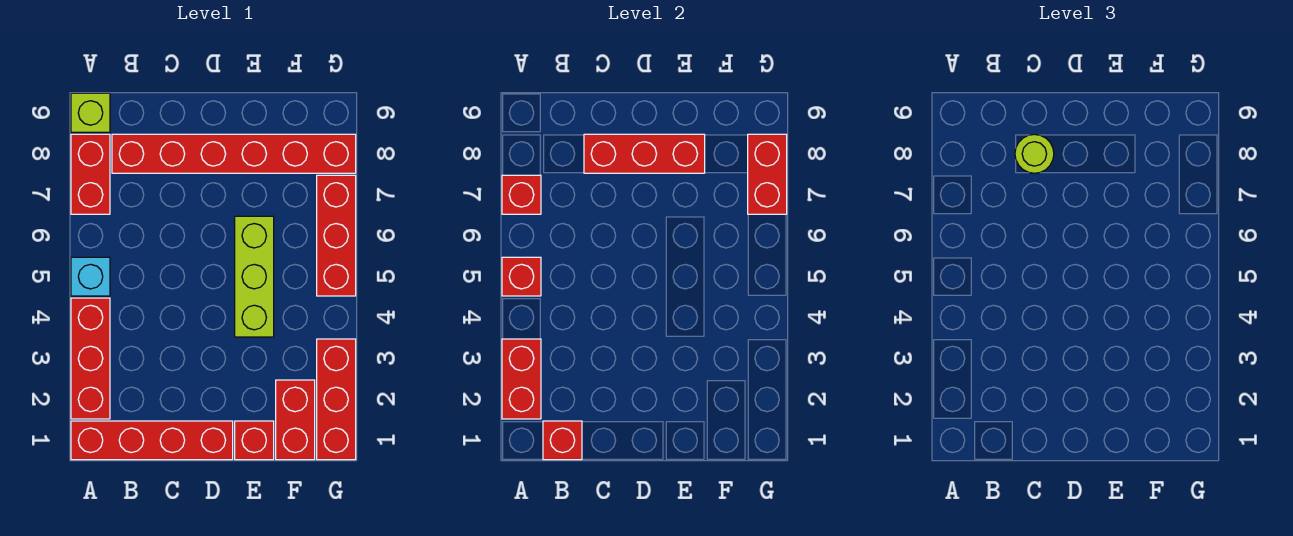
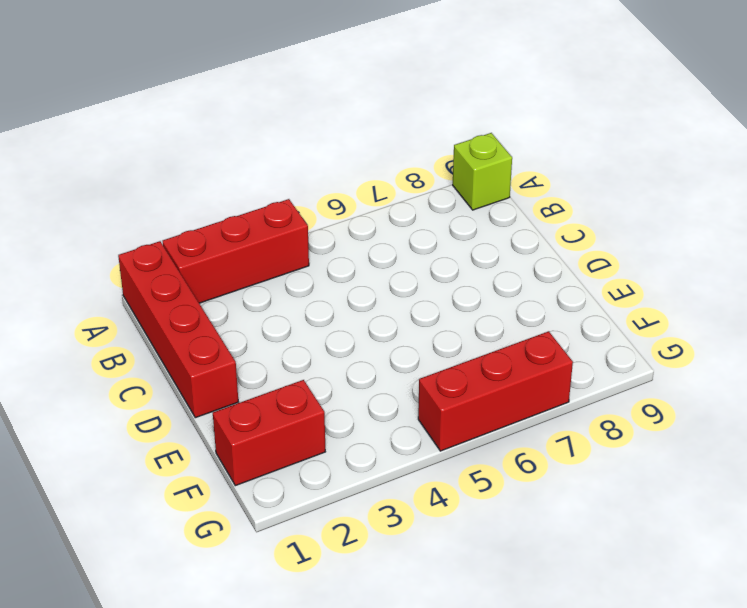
none -> cyan 1x1 brick [71,257,110,296]
none -> red 1x2 brick [71,134,110,214]
none -> red 1x6 brick [112,134,356,173]

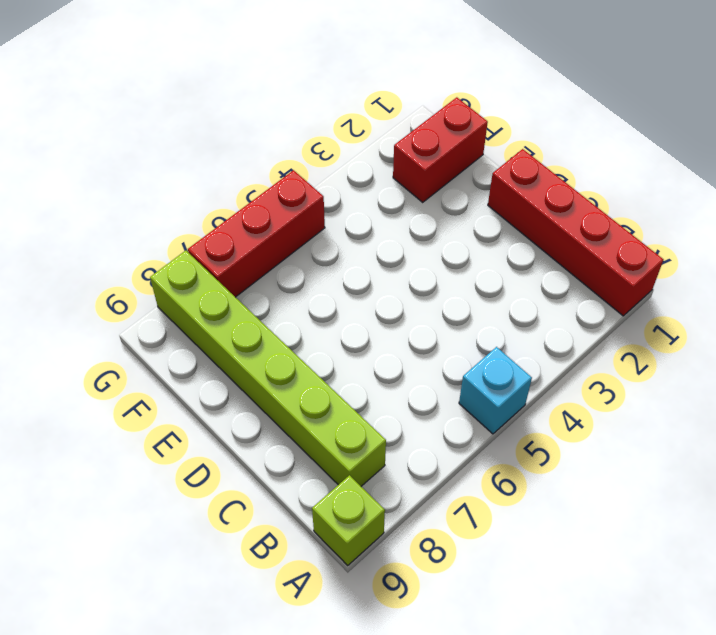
lime 1x6 brick [150,251,386,486] -> red 1x6 brick [112,134,356,173]
none -> red 1x3 brick [71,298,110,419]
none -> red 1x2 brick [71,134,110,214]
none -> red 1x1 brick [235,421,274,460]

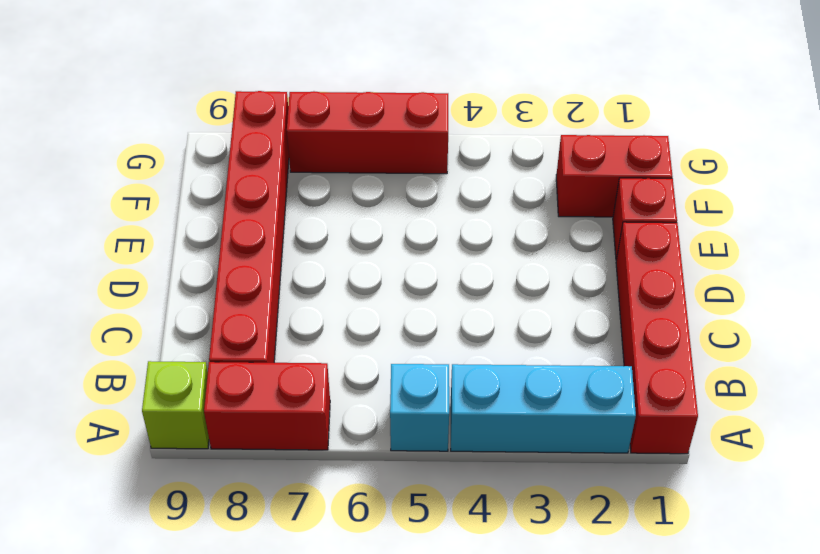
cyan 1x3 brick [451,364,636,453] -> red 1x3 brick [71,298,110,419]
none -> lime 1x3 brick [235,216,274,337]
none -> red 1x3 brick [317,339,356,460]
none -> red 1x2 brick [502,339,541,419]

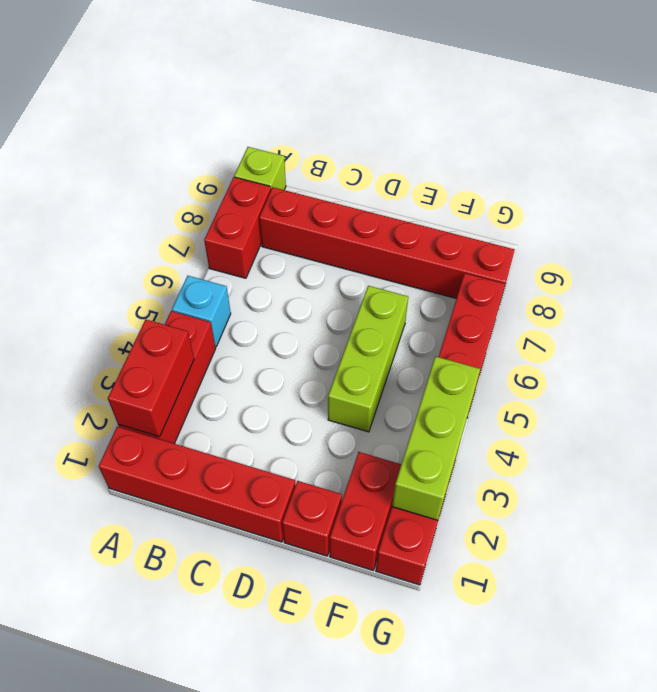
lime 1x3 brick [392,356,480,520] -> none
none -> red 1x1 brick [502,257,541,296]
none -> red 1x1 brick [502,175,541,214]
none -> red 1x1 brick [543,421,582,460]

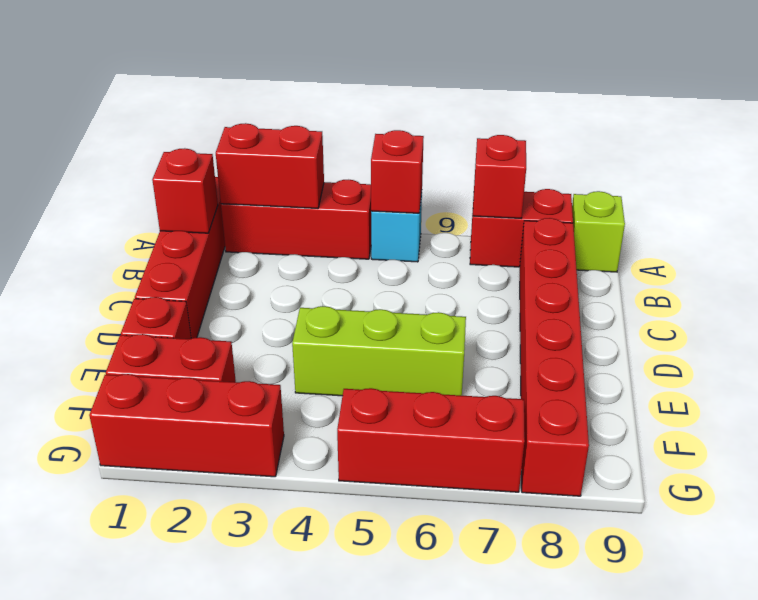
none -> red 1x3 brick [584,134,705,173]
none -> red 1x2 brick [748,134,787,214]
none -> lime 1x1 round brick [1015,134,1054,173]

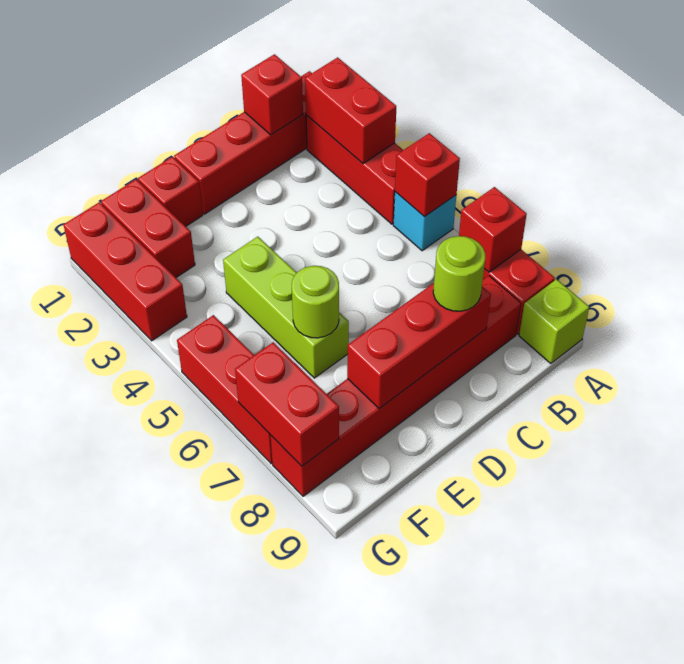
lime 1x1 round brick [292,266,339,338] -> none

